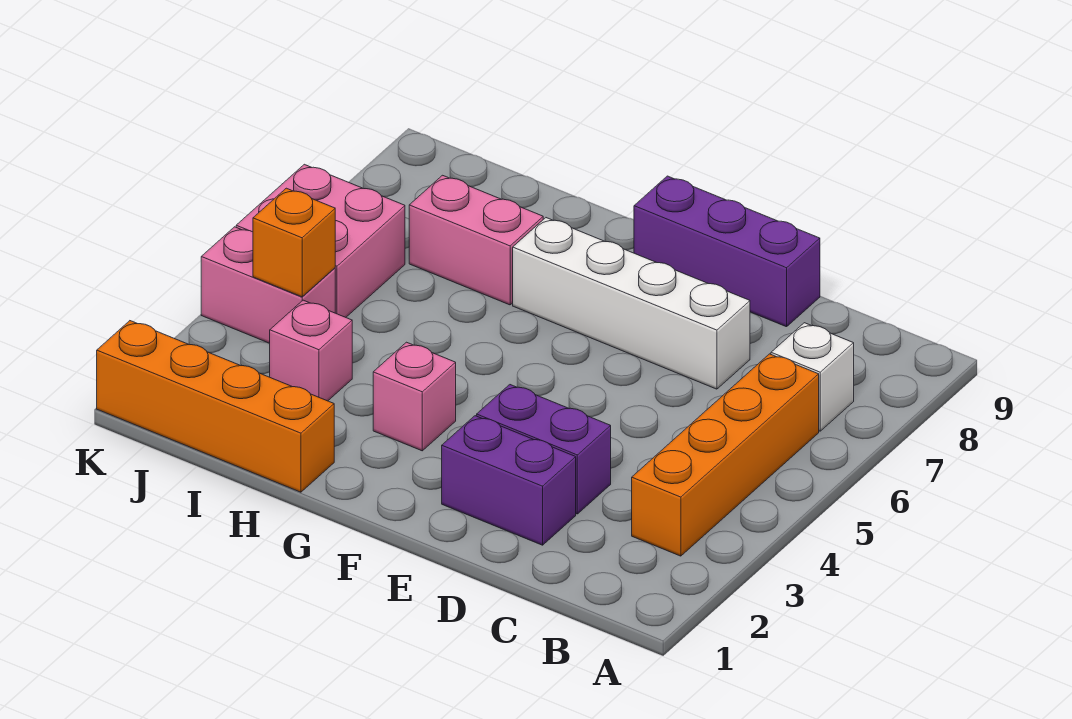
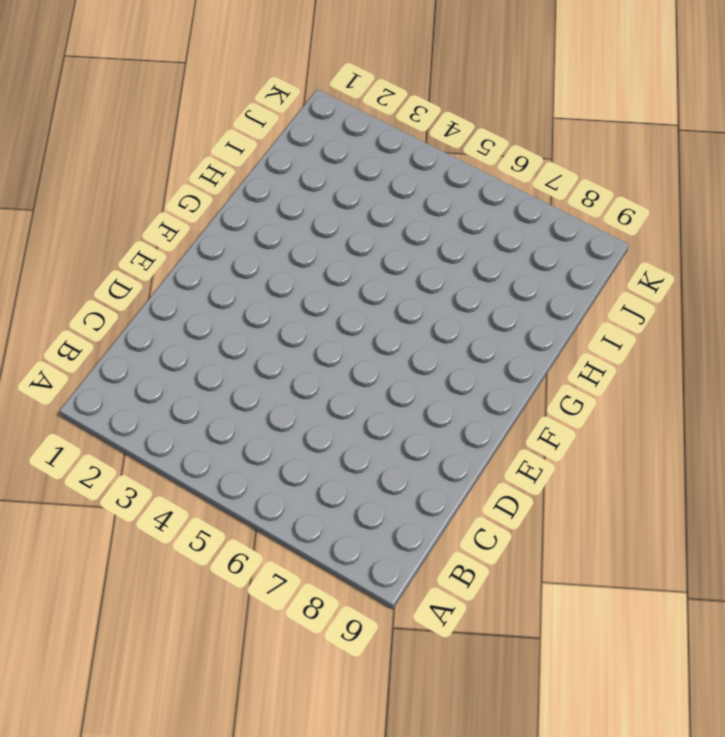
none -> orange 1x4 brick [632,354,819,556]
none -> white 1x1 brick [771,323,854,431]
none -> purple 1x2 brick [442,416,576,545]

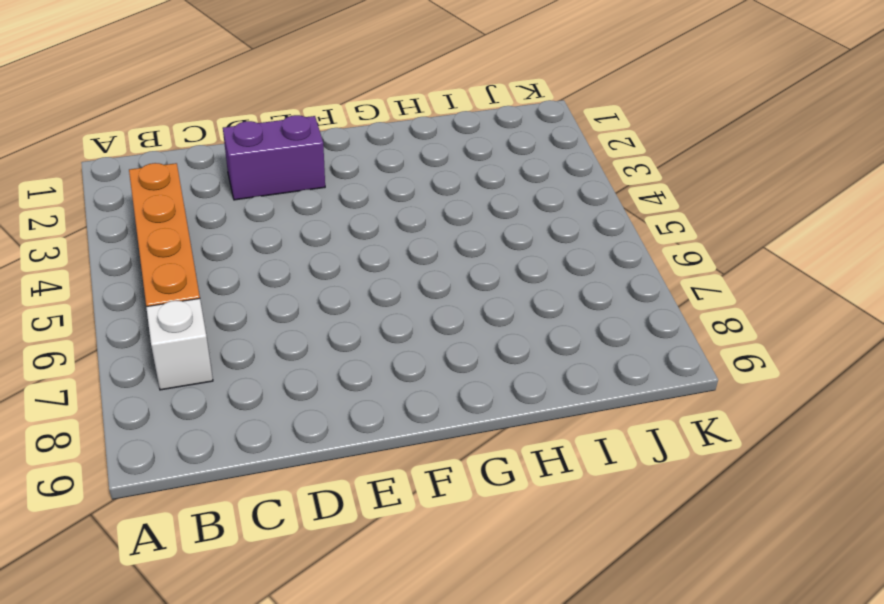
none -> purple 1x2 brick [477,385,611,514]
none -> white 1x4 brick [513,218,750,389]
none -> purple 1x3 brick [634,176,820,327]

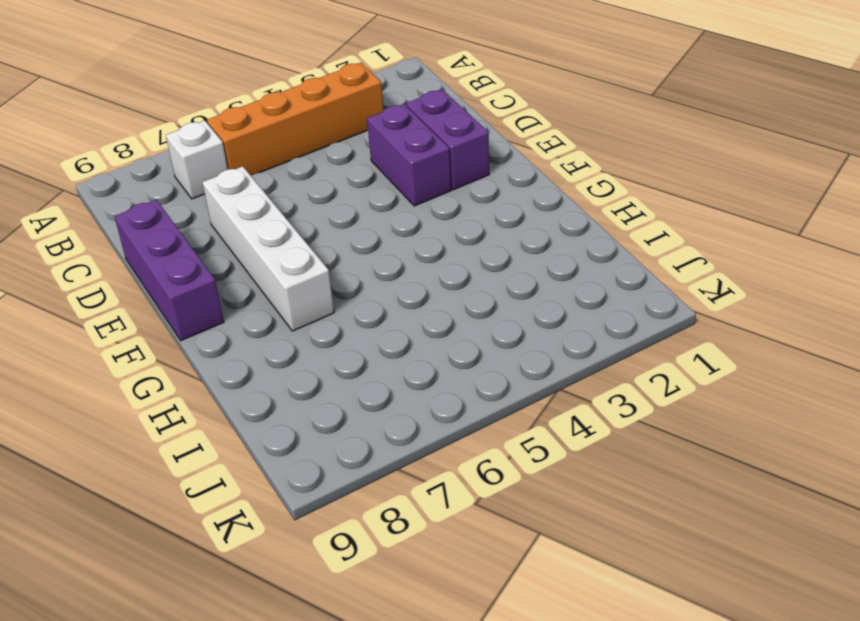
none -> pink 1x1 brick [373,342,456,451]
none -> orange 1x4 brick [97,321,334,492]
none -> pink 1x2 brick [409,175,543,305]

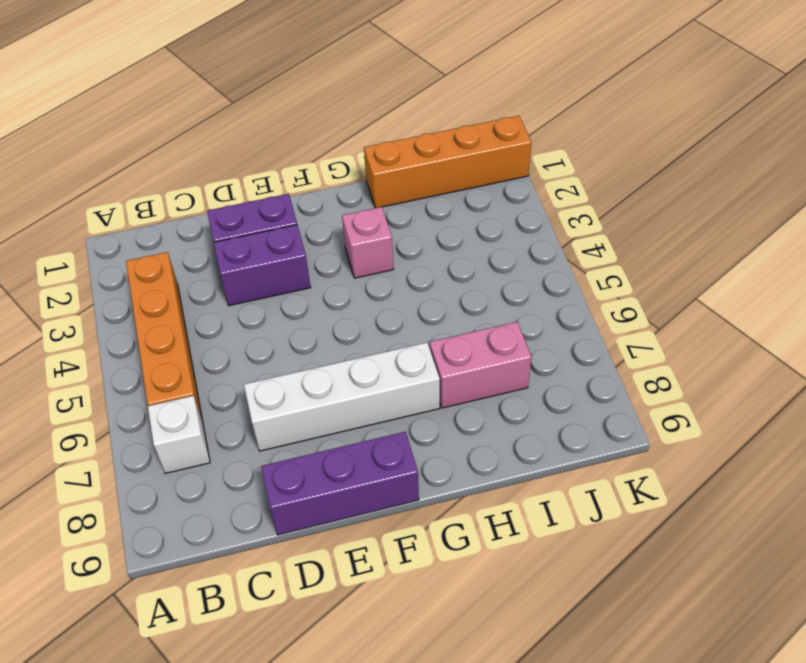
none -> pink 1x1 brick [269,300,352,401]
none -> pink 1x2 brick [201,227,335,343]
none -> pink 2x2 brick [236,164,405,317]

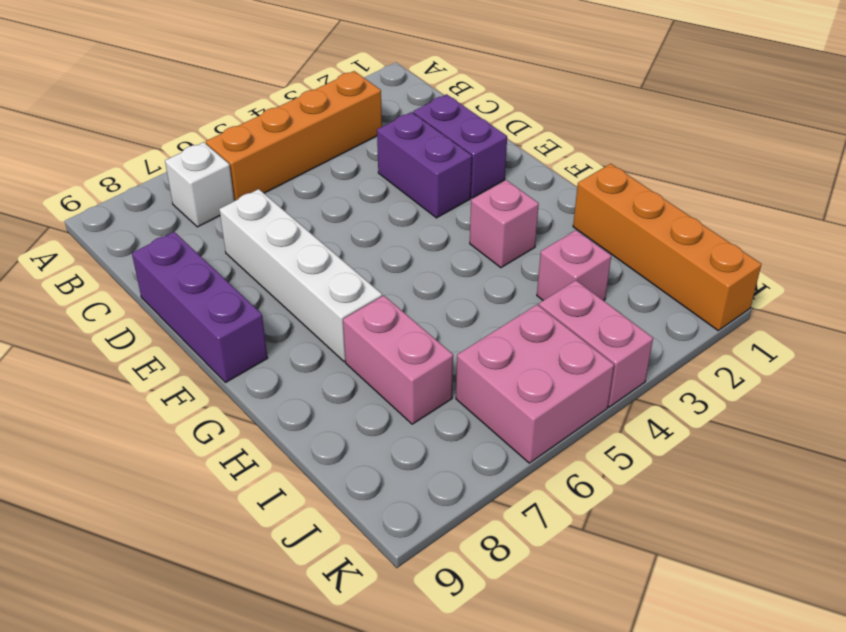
none -> orange 1x1 brick [253,188,335,297]

